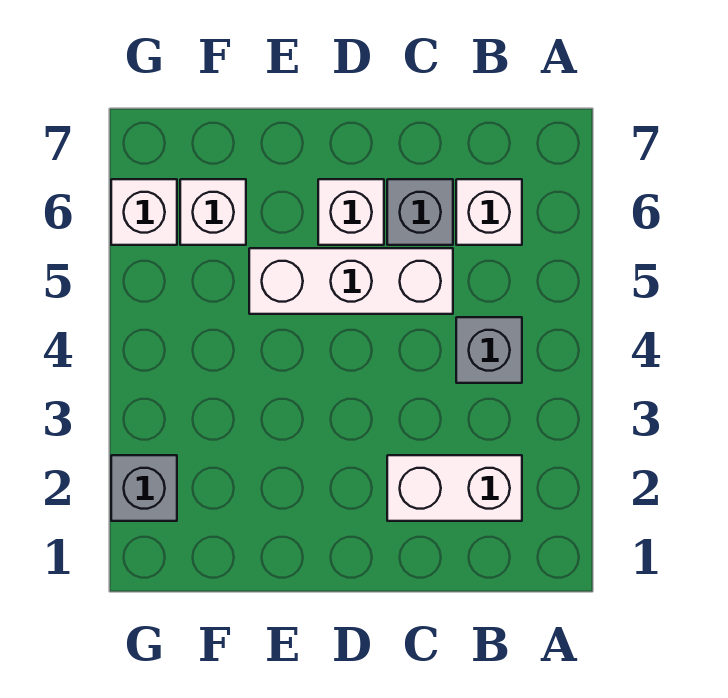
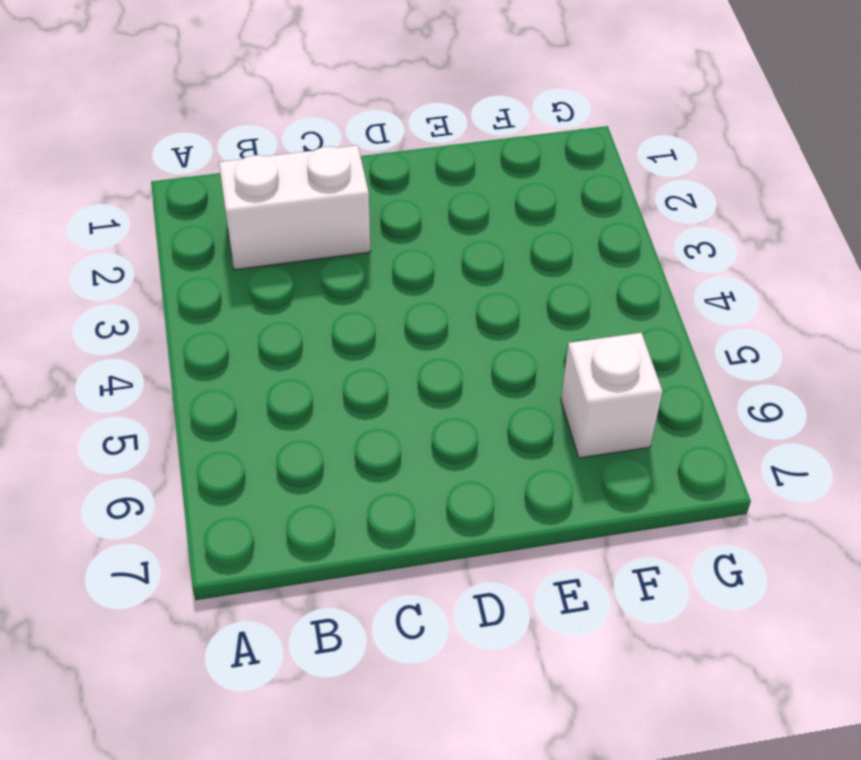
none -> grey 1x1 brick [456,317,522,383]
none -> white 1x1 brick [456,179,522,245]

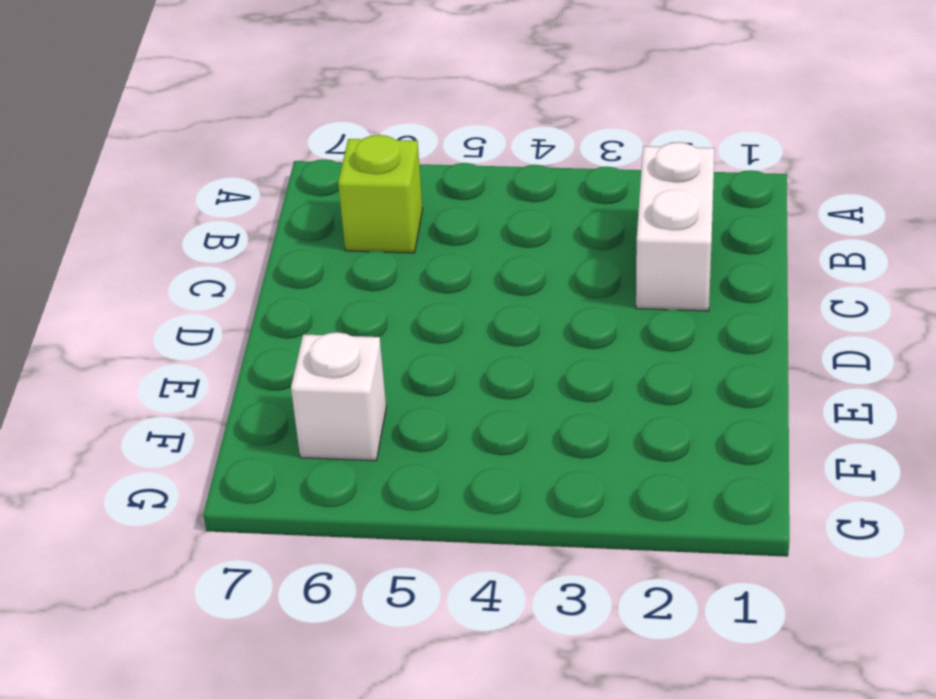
lime 1x1 brick [338,135,423,253] -> white 1x1 brick [456,179,522,245]
none -> grey 1x1 brick [456,317,522,383]
none -> white 1x3 brick [249,248,453,314]

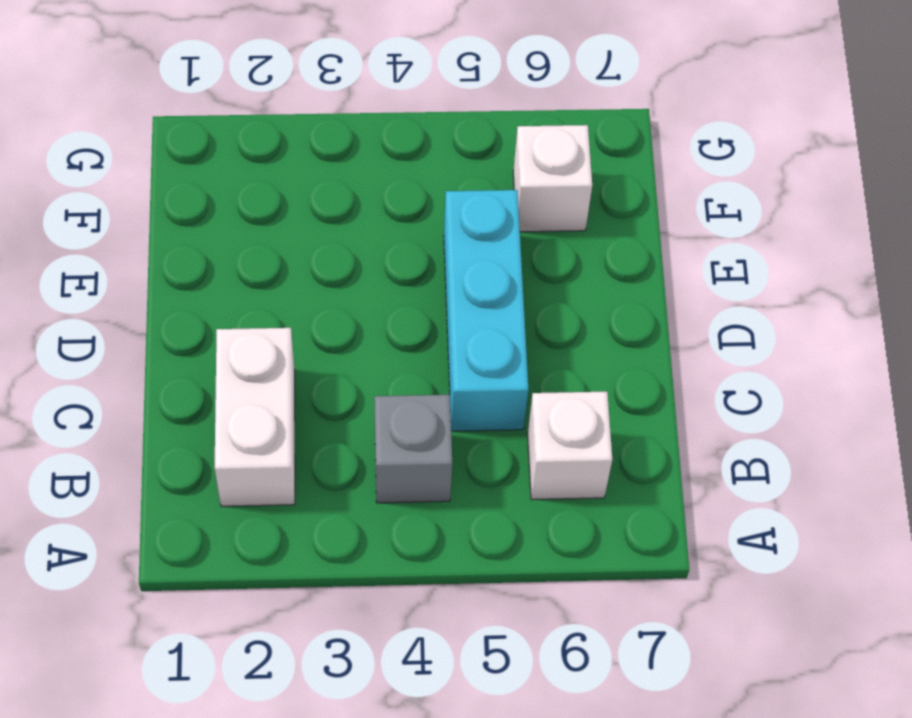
cyan 1x3 brick [444,190,529,431] -> white 1x3 brick [249,248,453,314]
none -> grey 1x1 brick [387,179,453,245]
none -> white 1x1 brick [318,179,384,245]

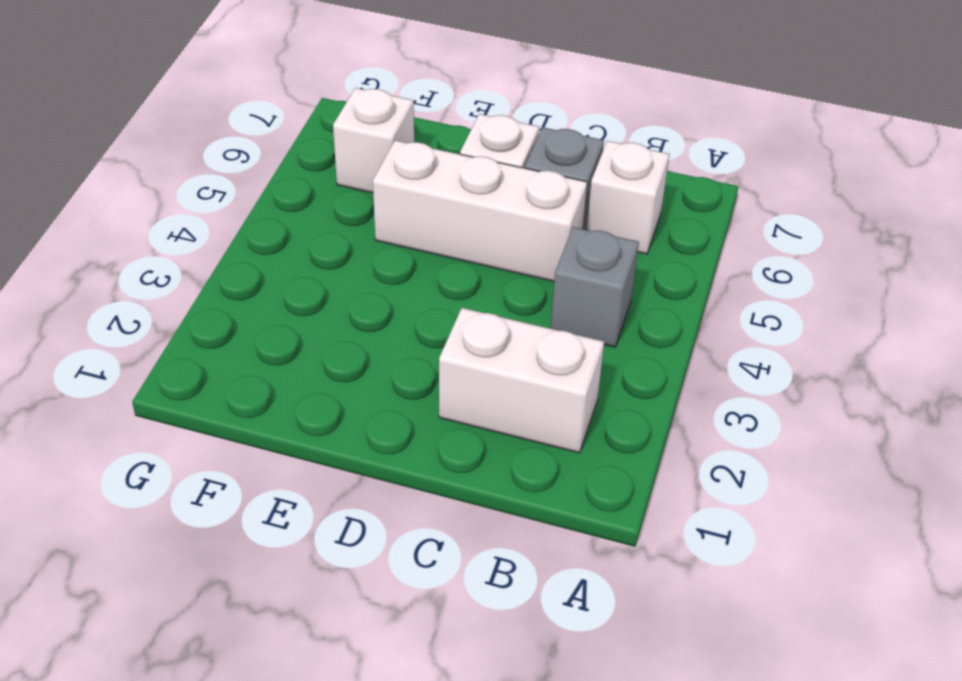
none -> grey 1x1 brick [111,455,177,521]
none -> white 1x1 brick [111,179,177,245]

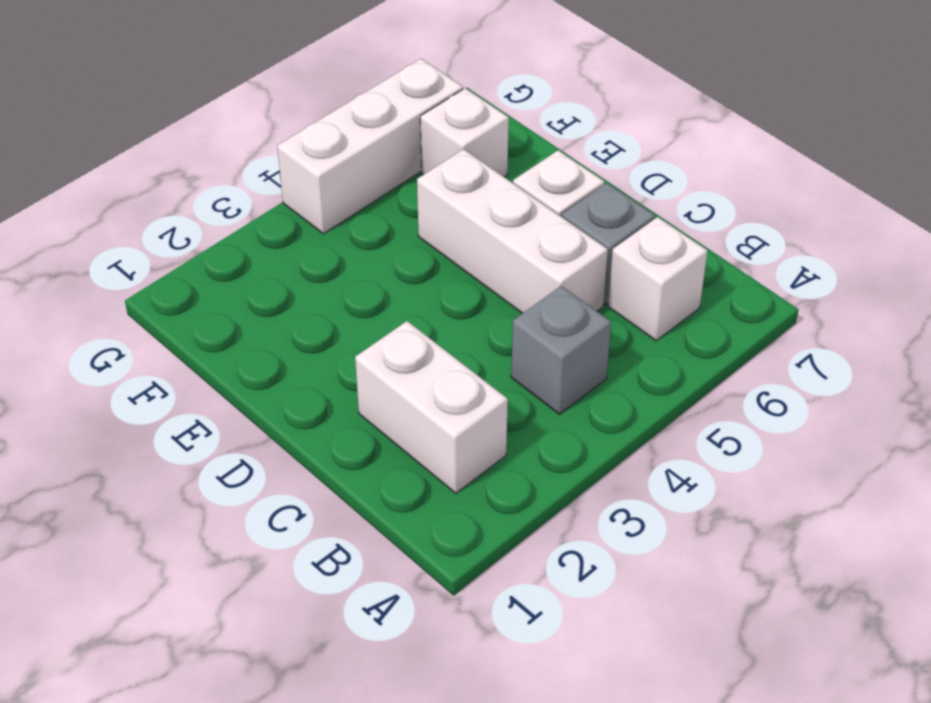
white 1x3 brick [277,59,463,234] -> white 1x1 brick [111,179,177,245]
none -> grey 1x1 brick [111,455,177,521]

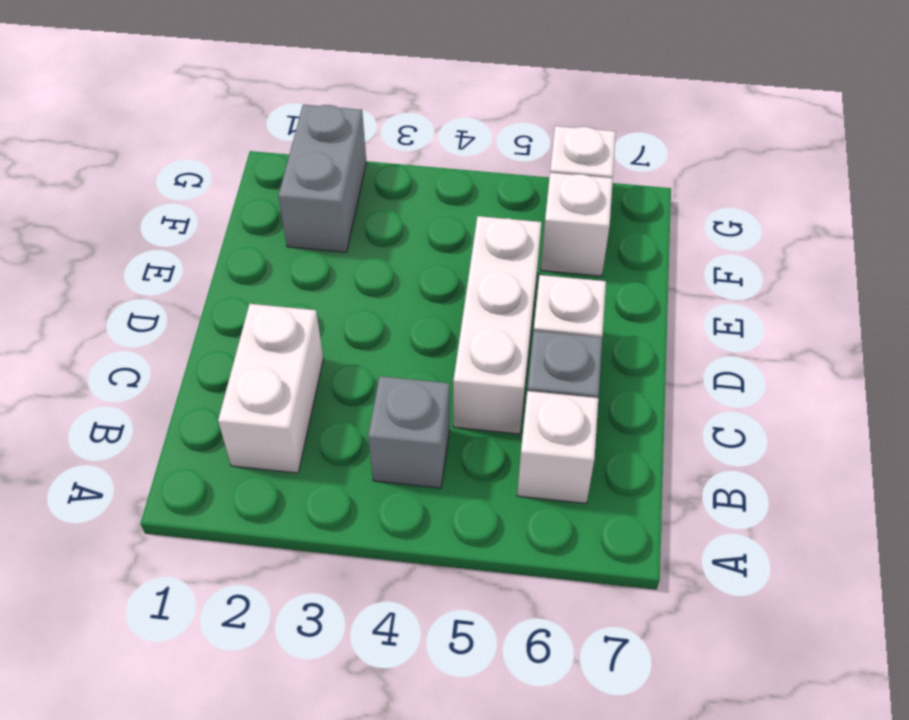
grey 1x2 brick [278,105,366,252] -> grey 1x1 brick [111,455,177,521]

